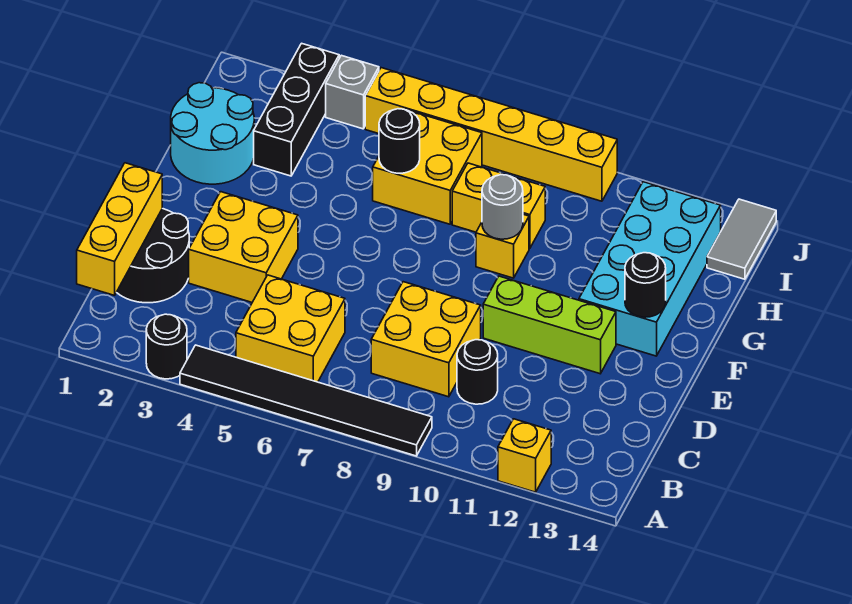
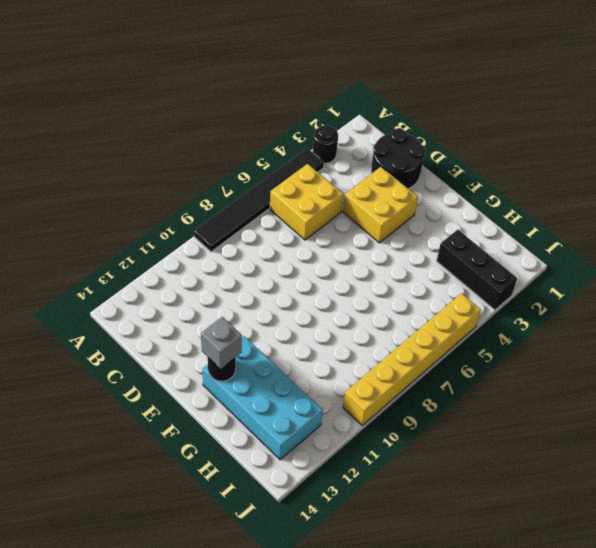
grey 1x1 brick [201,317,242,369] -> grey 1x1 brick moved to [326,55,379,129]
none -> yellow 1x1 brick [498,419,551,492]
none -> yellow 2x2 brick [371,282,481,397]
none -> black 1x1 round brick [457,340,498,404]

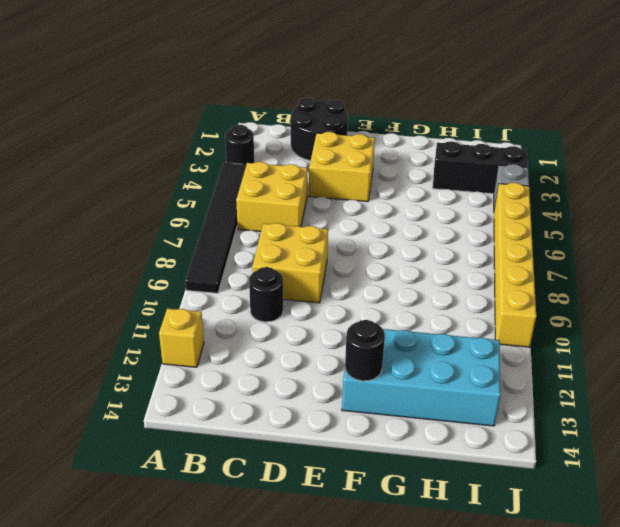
none -> lime 1x3 brick [483,276,616,374]
none -> cyan 2x2 round brick [171,83,254,184]
none -> yellow 1x1 brick [476,214,529,278]

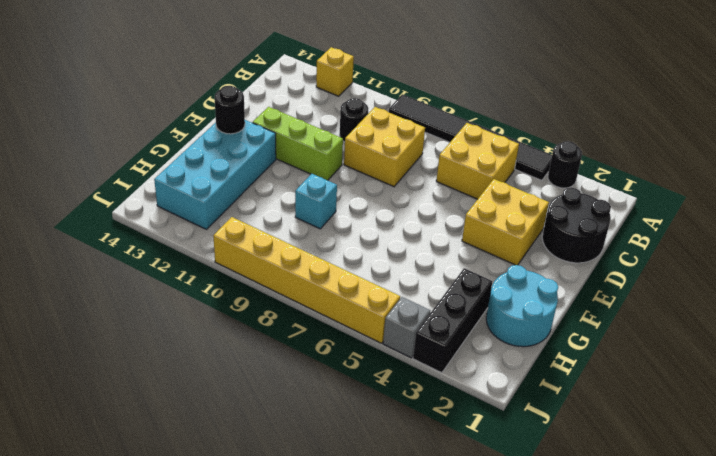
cyan 1x1 brick [295,174,337,229] -> yellow 1x1 brick [476,214,529,278]
none -> yellow 2x2 brick [373,109,482,224]
none -> yellow 1x2 brick [452,163,545,249]
none -> grey 1x2 tile [707,199,776,279]

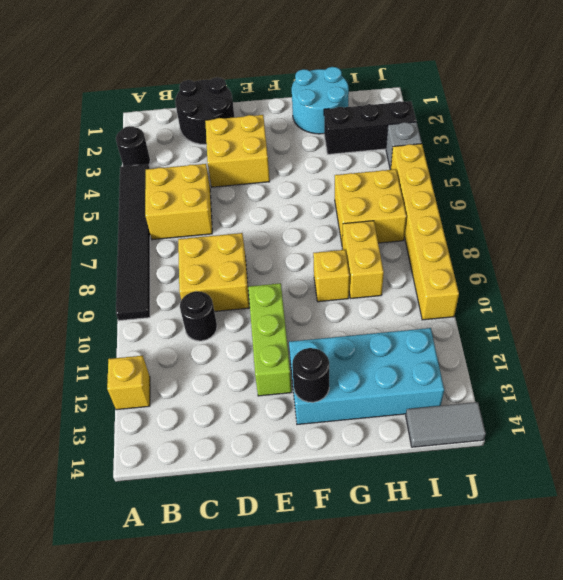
none -> yellow 1x3 brick [77,163,162,295]
none -> grey 1x1 round brick [482,175,523,239]
none -> black 1x1 round brick [379,109,420,173]

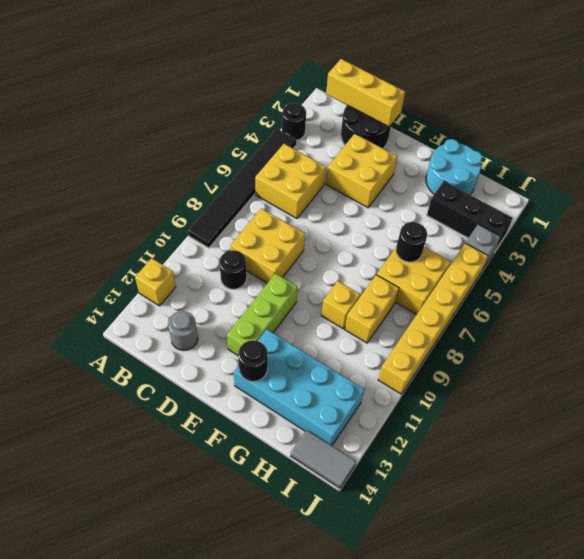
grey 1x1 round brick [168,311,198,351] -> grey 1x1 round brick moved to [482,175,523,239]

